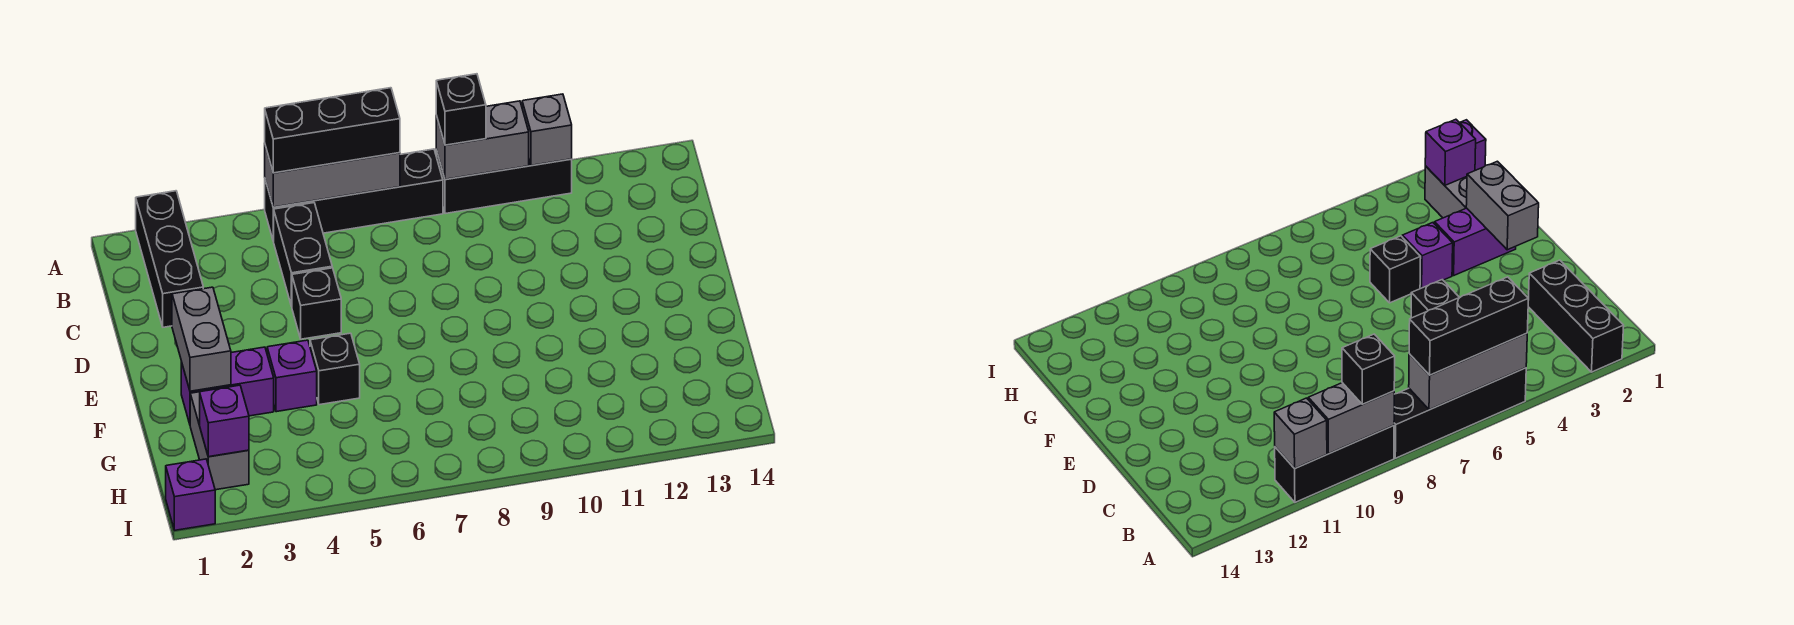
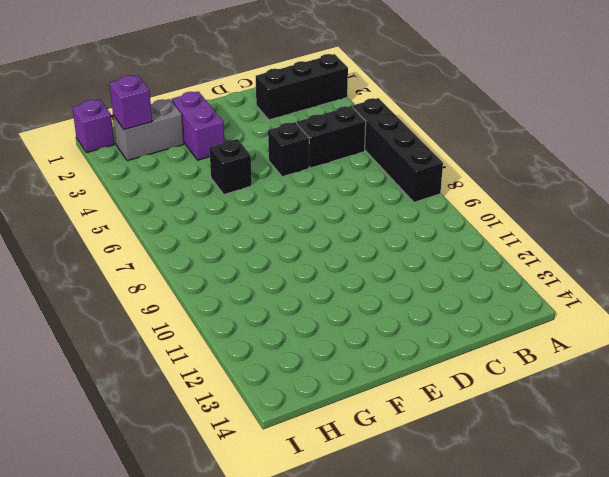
none -> black 1x3 brick [436,150,572,214]
none -> purple 1x1 brick [267,340,317,412]
none -> grey 1x3 brick [265,146,400,207]

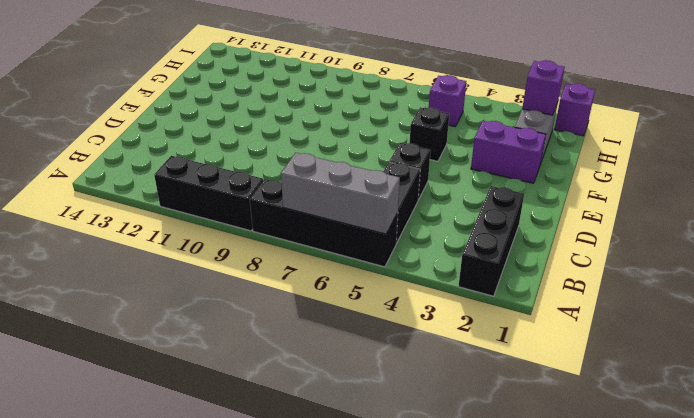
purple 1x1 brick [429,75,466,126] -> purple 1x1 brick moved to [267,340,317,412]
none -> grey 1x2 brick [436,101,529,179]
none -> grey 1x1 brick [522,94,572,166]
none -> grey 1x2 brick [172,287,231,391]

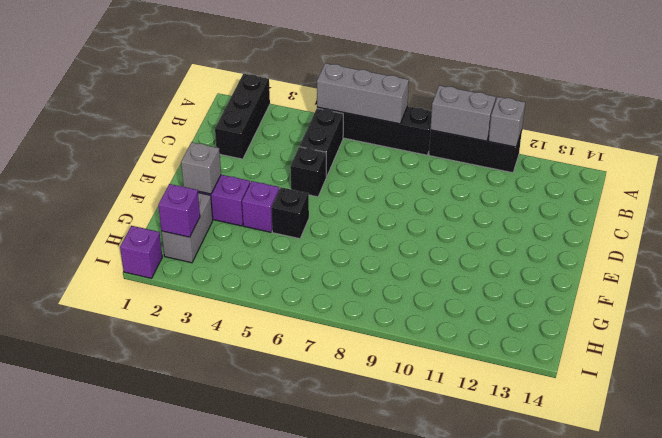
grey 1x1 brick [181,142,221,194] -> grey 1x2 brick [172,287,231,391]
none -> black 1x3 brick [265,88,400,173]
none -> black 1x1 brick [436,74,486,145]

